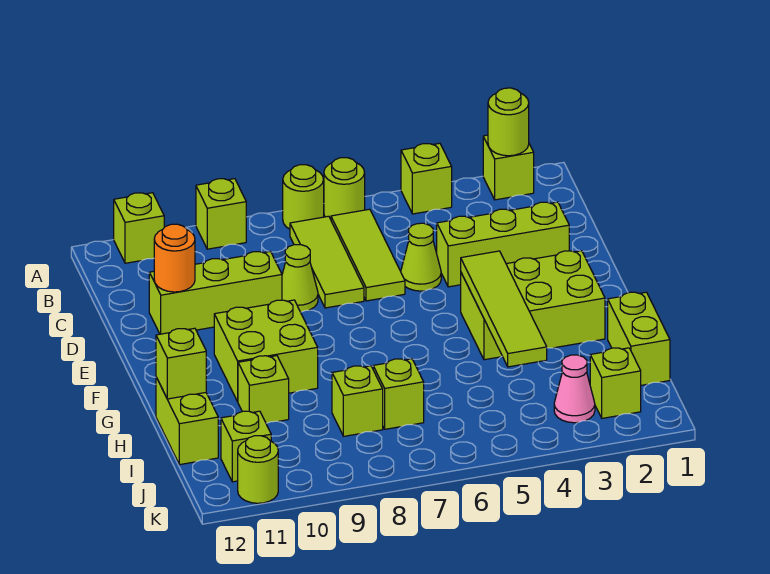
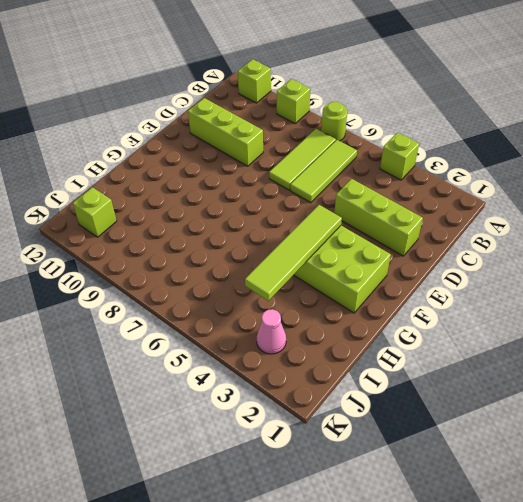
none -> lime 1x1 brick [483,135,534,200]
none -> lime 1x1 round brick [324,158,365,219]
none -> lime 1x1 cone [401,223,441,291]

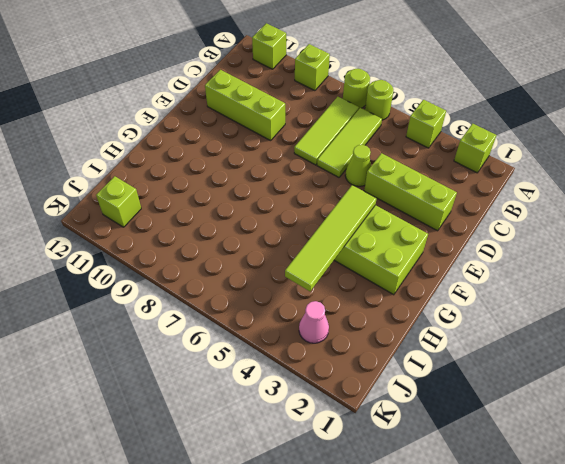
none -> lime 1x1 cone [282,245,318,312]
none -> lime 2x2 brick [214,300,318,402]
none -> lime 1x2 brick [608,292,670,385]

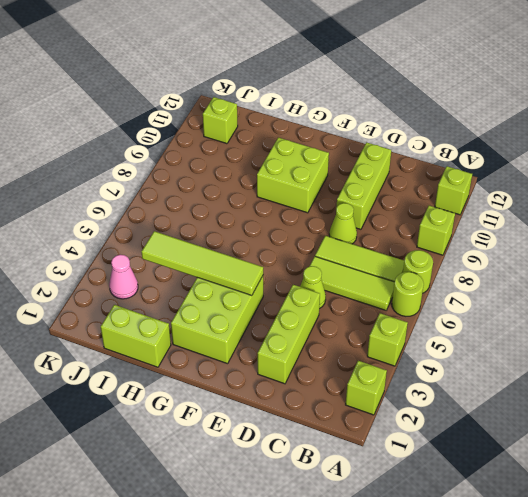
none -> lime 1x1 brick [238,356,289,423]
none -> lime 1x2 brick [156,377,218,465]
none -> lime 1x1 brick [373,359,424,429]

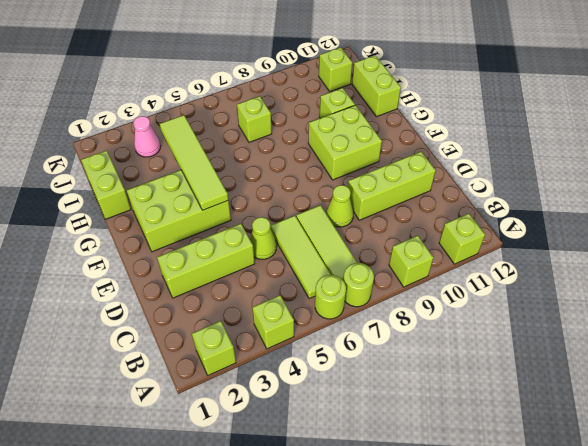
none -> lime 1x1 brick [332,366,383,436]
none -> lime 1x1 brick [590,348,641,418]
none -> lime 1x1 round brick [238,436,278,503]

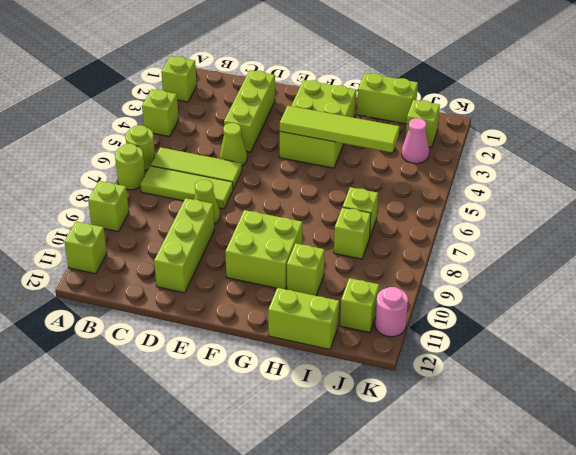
pink 1x1 round brick [375,287,408,337] -> lime 1x1 round brick [238,436,278,503]
none -> lime 1x1 round brick [488,88,529,156]
none -> orange 1x1 round brick [154,224,195,292]
none -> lime 1x1 brick [156,328,206,399]

